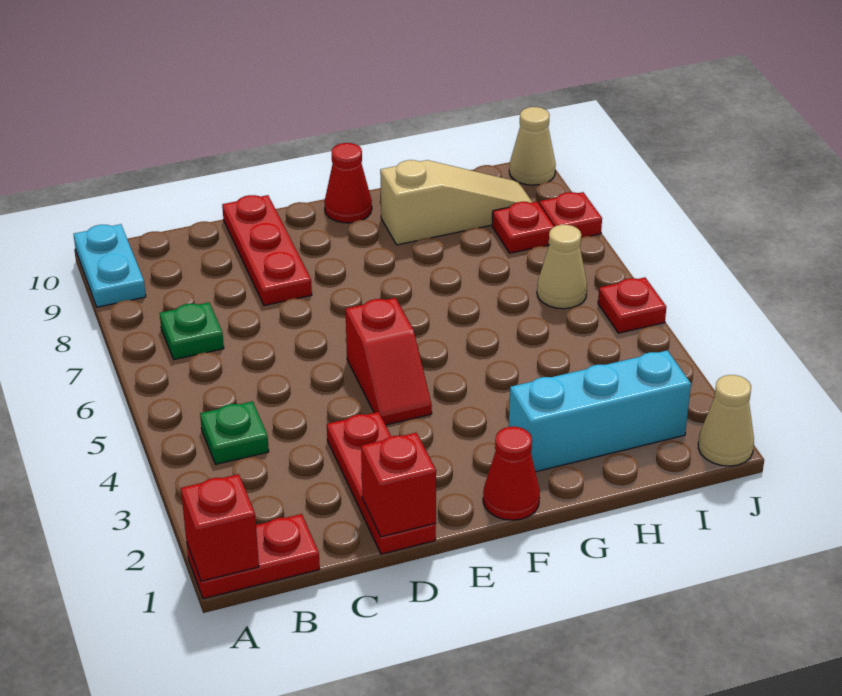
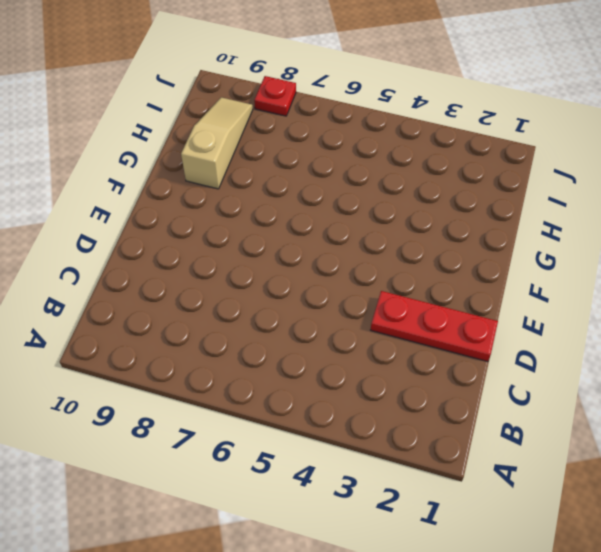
none -> red 1x2 plate [187,514,320,599]
none -> cyan 1x2 plate [74,224,146,307]
none -> green 1x1 plate [200,401,269,464]

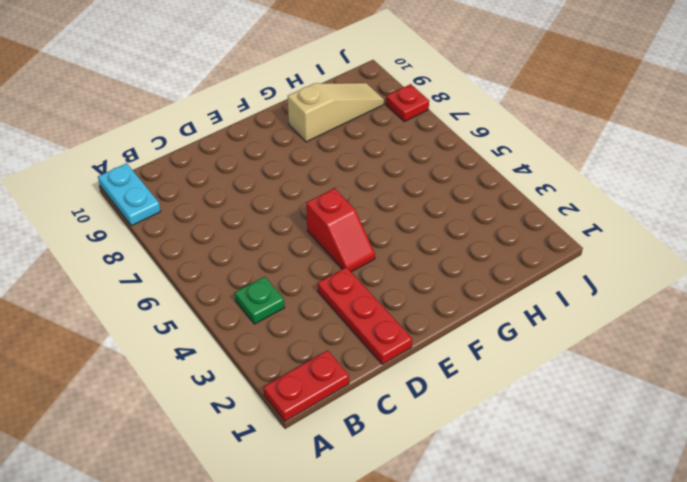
none -> green 1x1 plate [160,302,224,360]
none -> red 1x3 plate [222,195,312,306]
none -> red 1x1 cone [483,427,540,520]

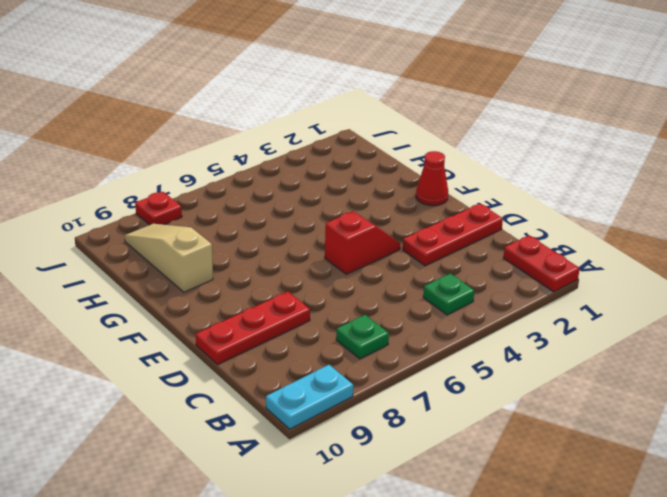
none -> red 1x1 cone [324,143,372,223]
none -> cyan 1x3 brick [509,350,691,472]
none -> tan 1x1 cone [537,225,587,309]

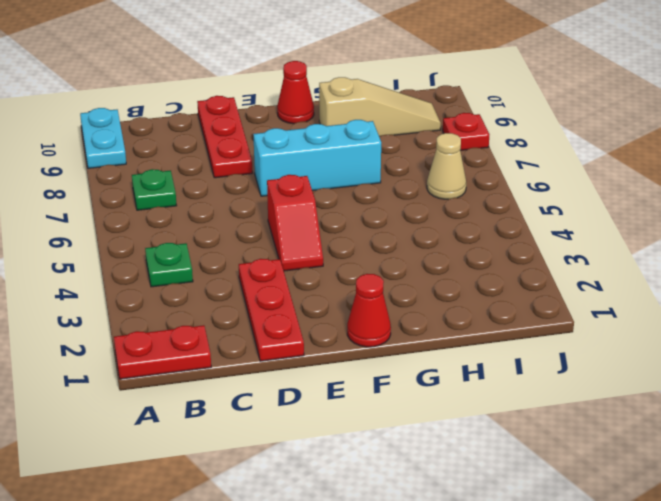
cyan 1x3 brick [253,120,381,196] -> cyan 1x3 brick moved to [509,350,691,472]
none -> red 1x1 plate [492,202,554,253]
none -> tan 1x1 cone [698,375,754,466]
none -> red 1x1 plate [598,277,666,333]

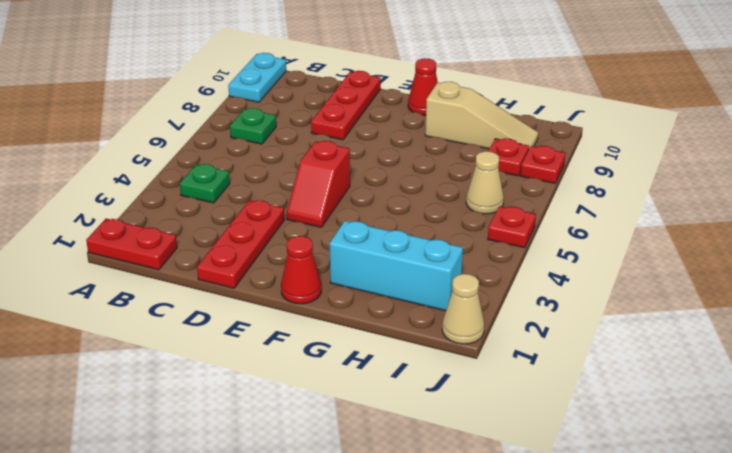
none -> tan 1x1 cone [509,107,556,185]
none -> red 1x1 brick [181,474,259,581]
none -> red 1x1 brick [361,433,436,537]

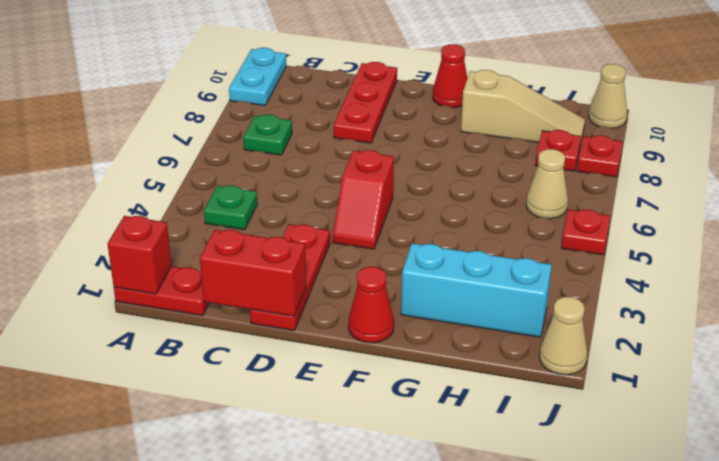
red 1x2 brick [200,230,306,316] -> red 1x1 brick [361,433,436,537]

